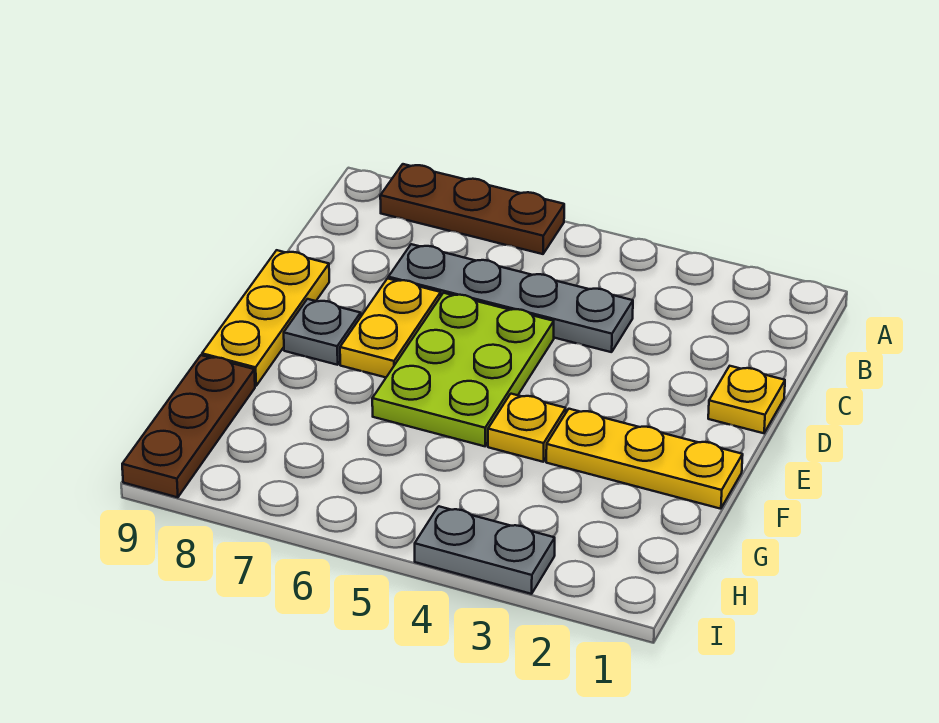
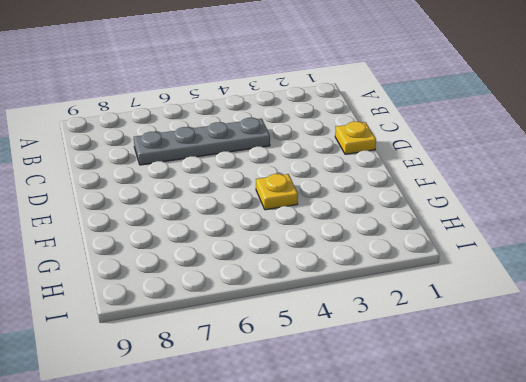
none -> brown 1x3 plate [380,164,564,254]
none -> lime 2x3 plate [372,293,554,446]

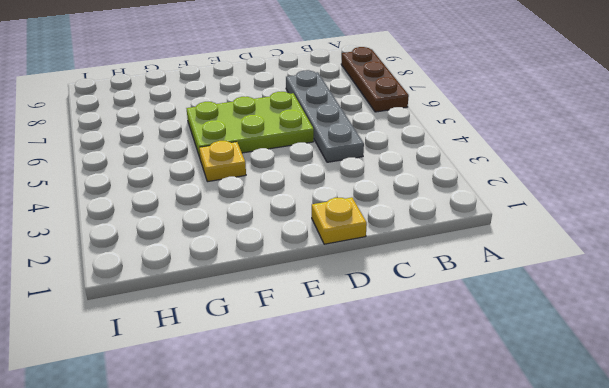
none -> yellow 1x2 plate [340,279,441,377]
none -> yellow 1x3 plate [202,250,329,386]

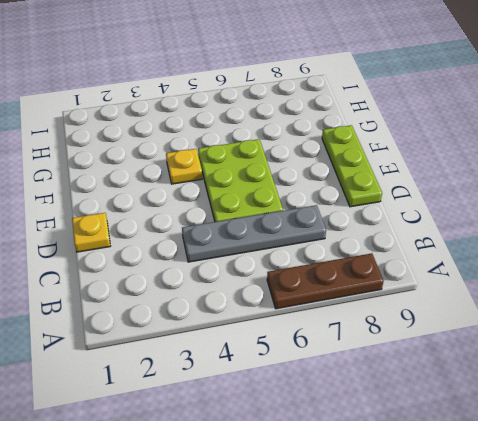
lime 1x3 plate [322,125,382,207] -> yellow 1x3 plate [202,250,329,386]
none -> yellow 1x2 plate [340,279,441,377]
none -> grey 1x1 plate [284,299,361,365]

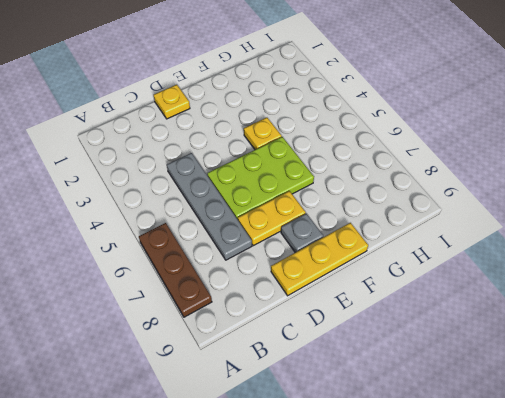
none -> yellow 1x3 plate [546,409,743,509]
none -> brown 1x3 plate [122,355,255,497]

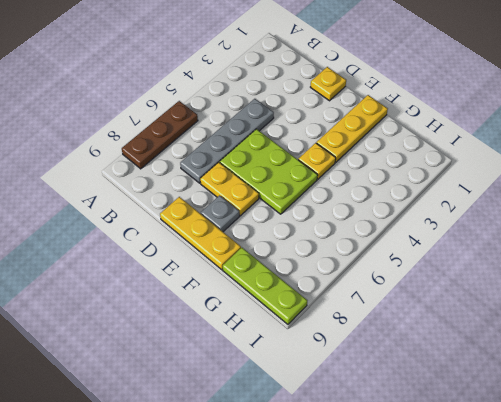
lime 1x3 plate [223,248,307,324] -> brown 1x3 plate [122,355,255,497]
none -> grey 1x2 plate [415,506,555,594]

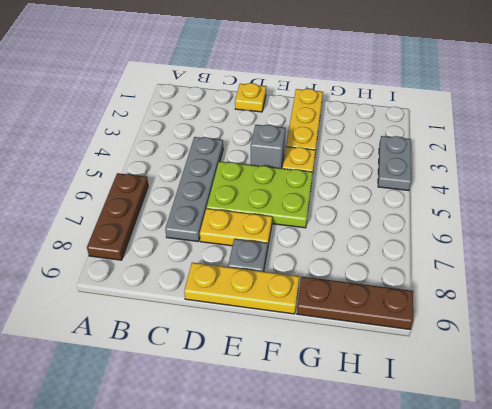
grey 1x1 brick [251,125,285,168] -> none

